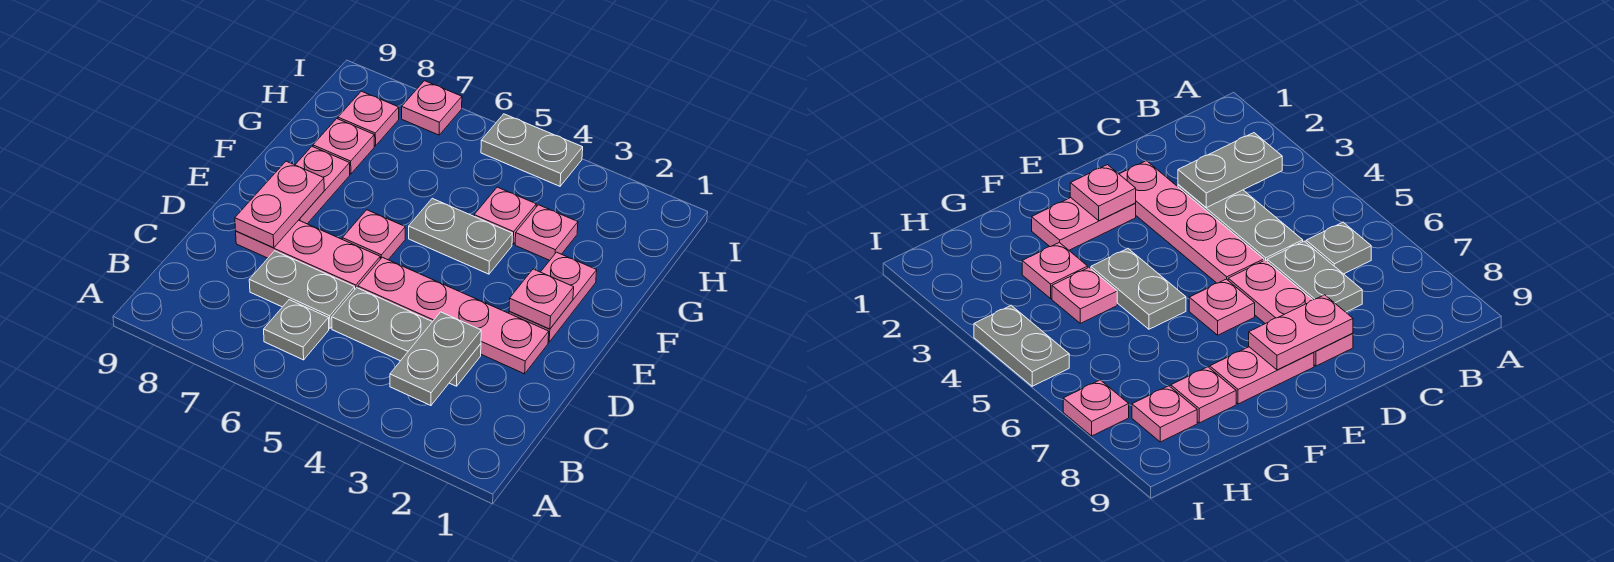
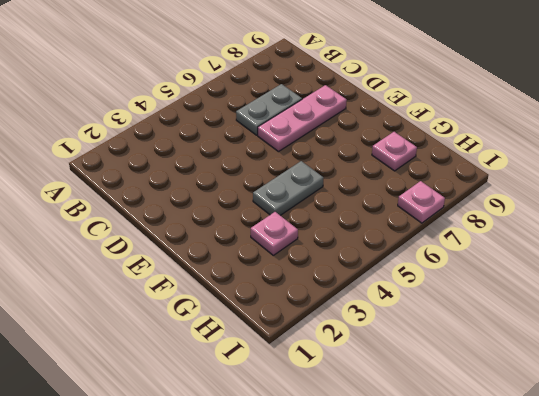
none -> grey 1x1 plate [264,300,329,360]
none -> grey 1x3 plate [332,288,481,386]
none -> pink 1x4 plate [358,257,549,374]

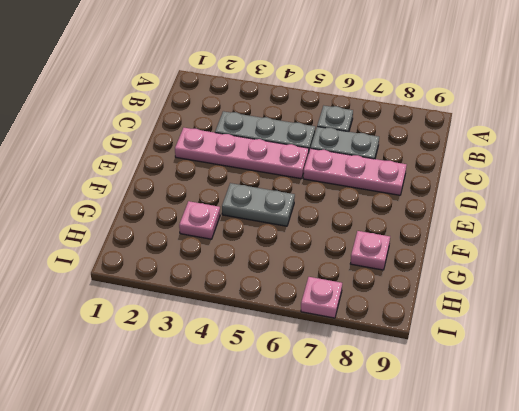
none -> pink 1x2 plate [509,252,597,342]
none -> pink 1x1 plate [342,210,405,260]
none -> pink 1x2 plate [295,147,350,224]

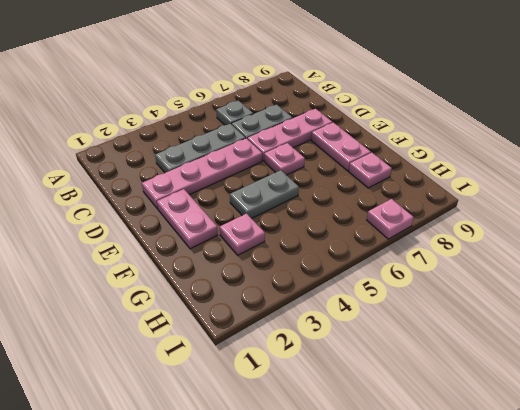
none -> pink 1x1 plate [474,187,536,244]
none -> pink 1x1 plate [338,91,399,146]
none -> grey 1x2 plate [481,114,583,186]

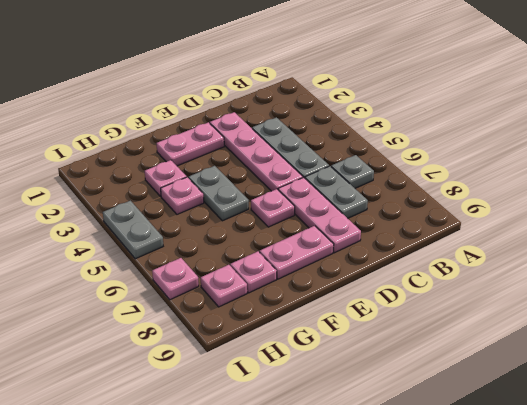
none -> grey 1x2 plate [390,312,481,406]
none -> pink 1x2 plate [235,161,324,248]
none -> pink 1x1 plate [509,269,574,329]

